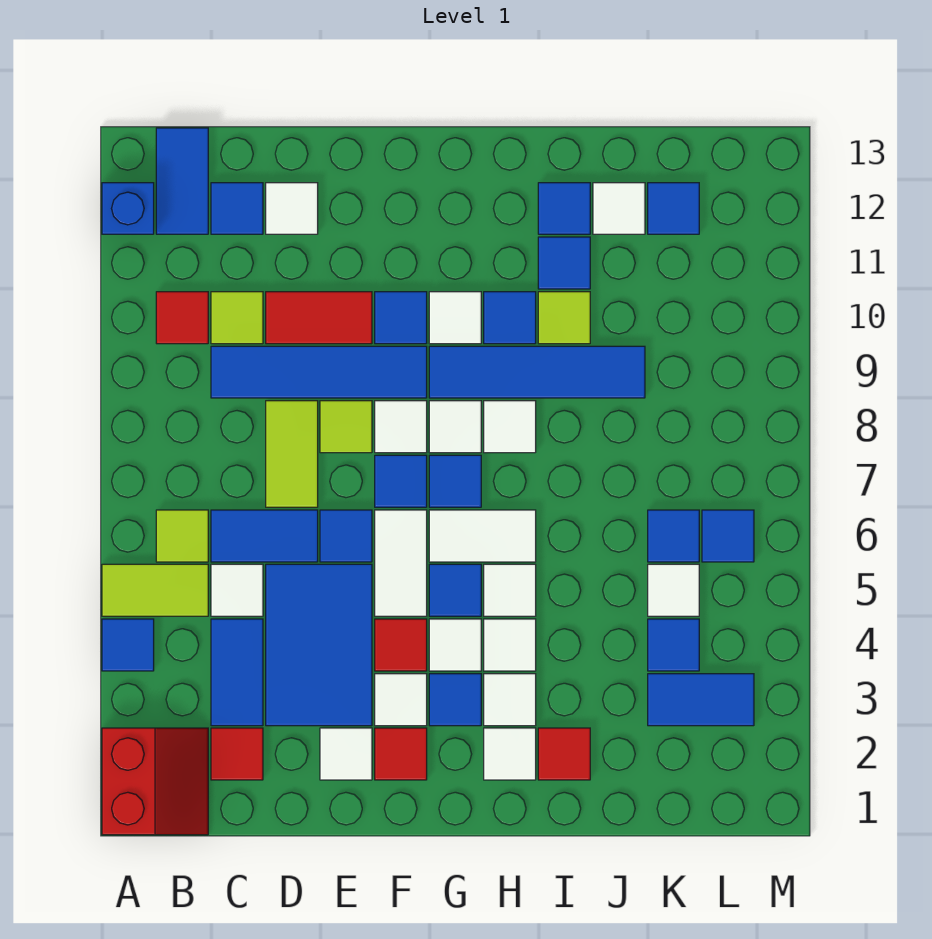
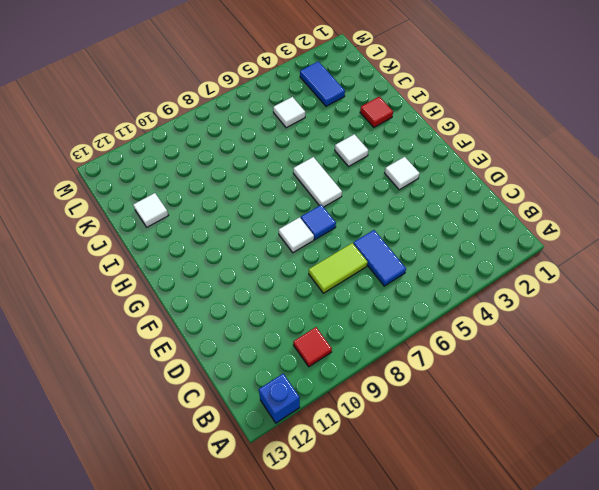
none -> red 2x2 slope [102,728,208,835]
none -> blue 1x1 tile [102,619,154,671]
none -> lime 1x2 tile [102,564,208,616]
none -> lime 1x1 tile [156,510,208,562]

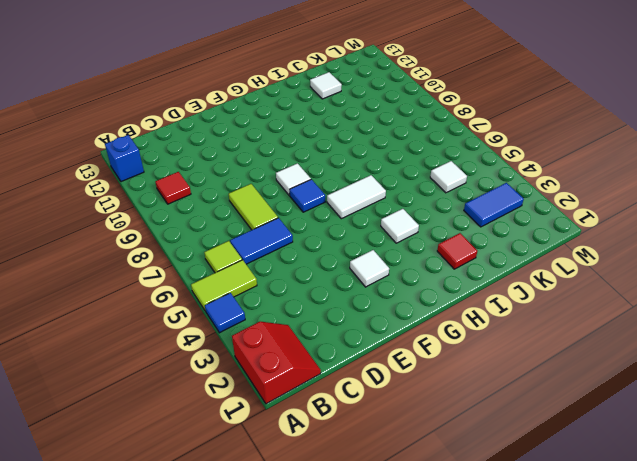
none -> blue 1x2 tile [156,128,208,234]
none -> red 1x1 tile [211,728,263,780]
none -> blue 1x2 tile [211,619,263,726]
none -> white 1x1 tile [211,564,263,616]

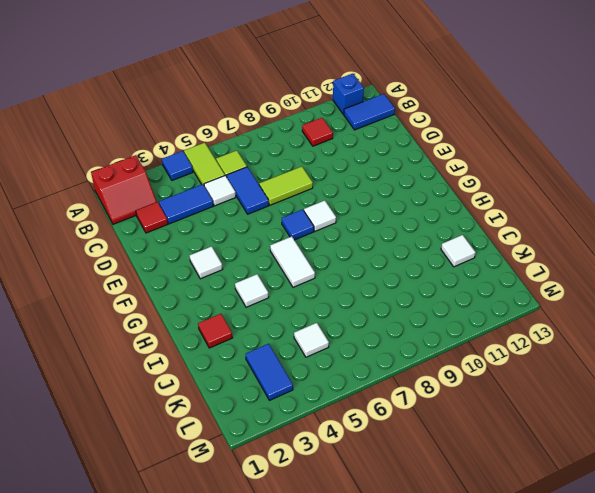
none -> blue 1x4 tile [211,346,427,398]
none -> lime 1x1 tile [211,292,263,344]
none -> blue 1x1 tile [211,183,263,234]
none -> blue 2x3 tile [266,564,372,726]

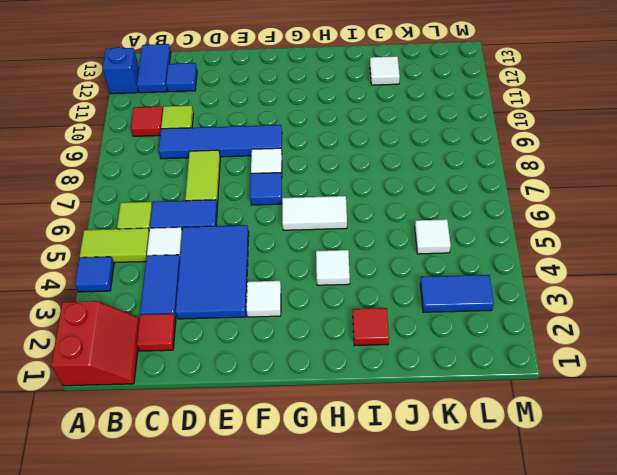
none -> red 1x2 tile [266,292,372,344]
none -> white 1x1 tile [266,183,318,234]
none -> white 1x1 tile [320,728,372,780]
none -> blue 1x1 tile [320,510,372,562]

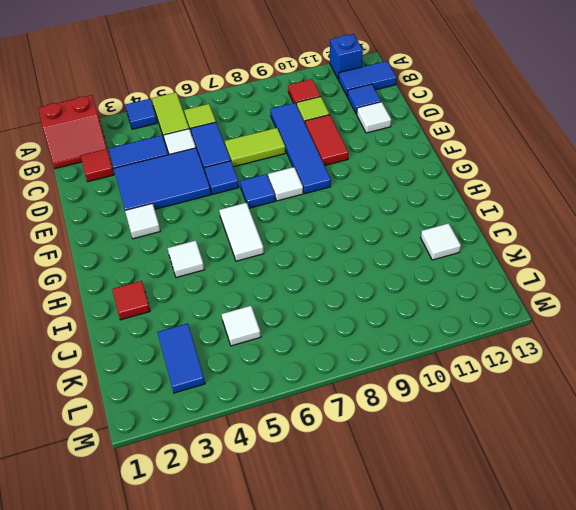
none -> white 1x1 tile [320,728,372,780]
none -> lime 1x1 tile [320,401,372,453]
none -> red 1x1 tile [375,728,427,780]
none -> red 1x1 tile [375,619,427,671]

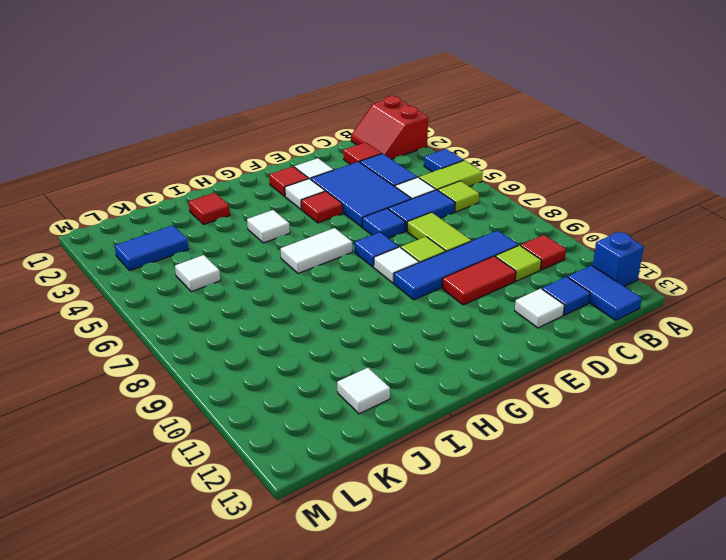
none -> white 1x2 tile [375,510,427,616]
none -> blue 1x1 tile [375,292,427,344]
none -> blue 1x1 tile [429,674,481,726]
none -> white 1x1 tile [429,619,481,671]

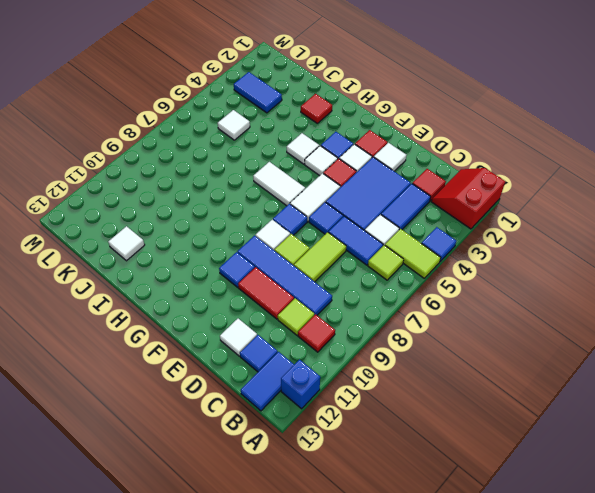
none -> blue 1x1 tile [429,564,481,616]
none -> blue 1x1 tile [429,455,481,507]
none -> white 1x1 tile [429,401,481,453]
none -> blue 1x4 tile [429,346,645,398]

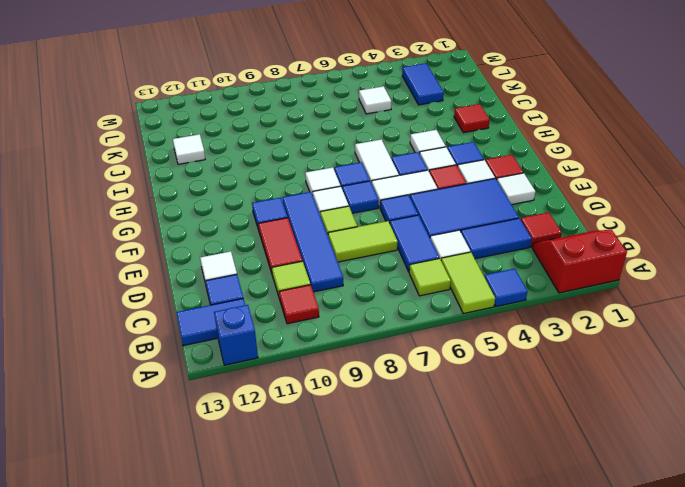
none -> blue 1x4 tile [429,346,645,398]
none -> white 1x1 tile [429,292,481,344]
none -> white 1x1 tile [484,728,536,780]
none -> white 1x1 tile [484,674,536,726]

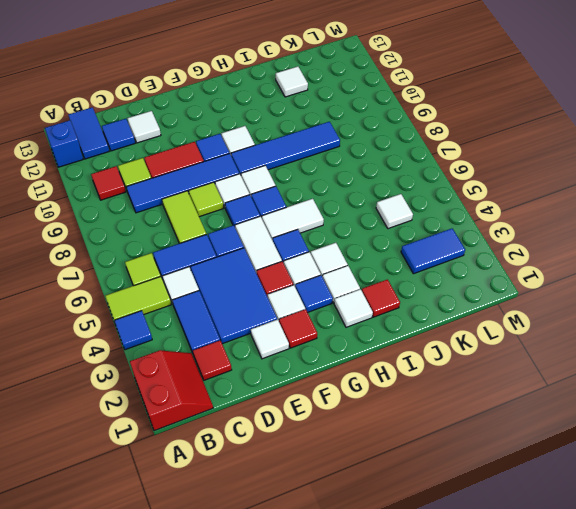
none -> white 1x1 tile [484,564,536,616]
none -> white 1x1 tile [484,401,536,453]
none -> blue 1x1 tile [484,292,536,344]
none -> lime 1x1 tile [538,292,590,344]

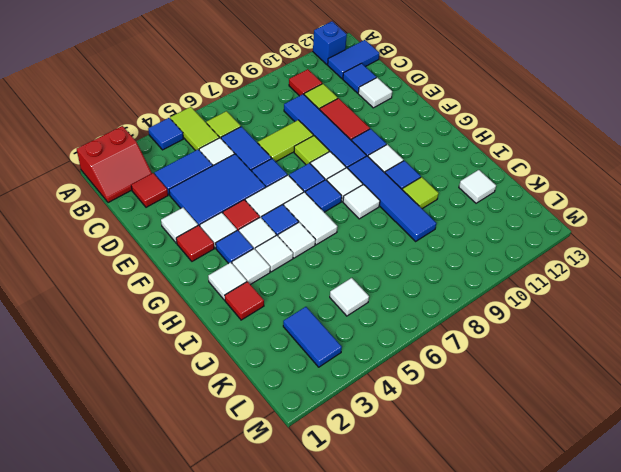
none -> blue 1x1 tile [538,237,590,289]
none -> blue 1x1 tile [538,183,590,234]
none -> blue 1x1 tile [648,619,699,671]
none -> blue 1x1 tile [648,510,699,562]

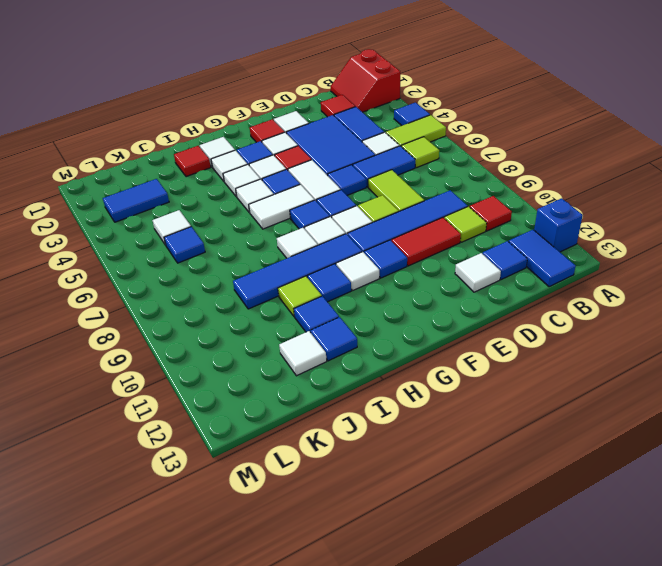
none -> blue 1x1 tile [648,619,699,671]
none -> blue 1x1 tile [648,183,699,234]
none -> blue 1x1 tile [702,510,754,562]

